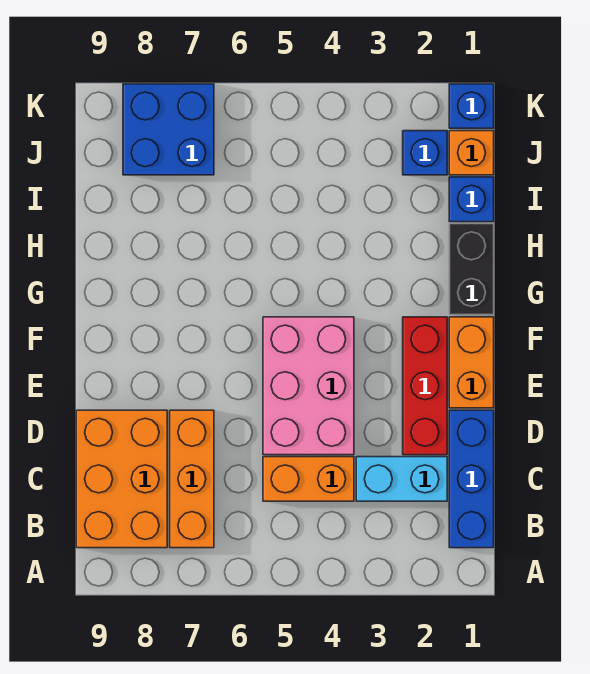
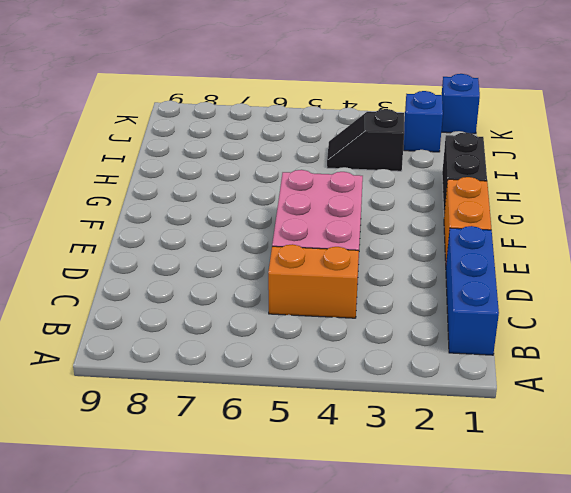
black 1x2 slope [327,109,404,171] -> none
none -> orange 1x3 brick [170,410,214,548]
none -> orange 2x3 brick [76,410,167,548]
none -> cyan 1x2 brick [356,457,447,501]

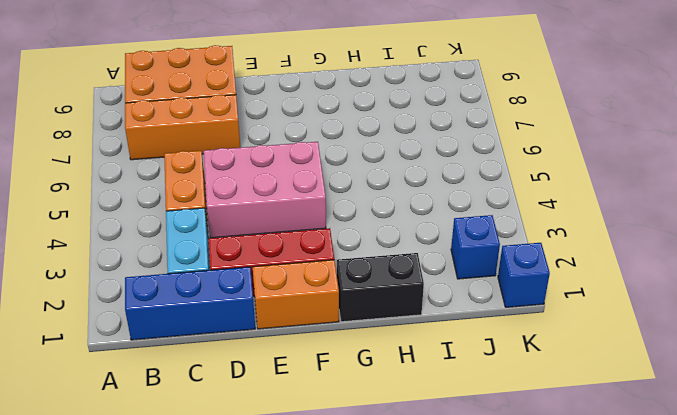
none -> blue 1x1 brick [449,177,494,222]
none -> orange 1x1 brick [449,131,494,175]
none -> blue 2x2 brick [123,84,214,175]

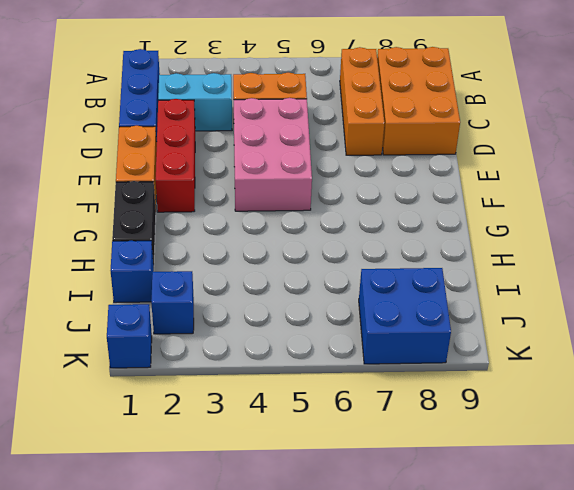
none -> orange 1x1 brick [449,131,494,175]

